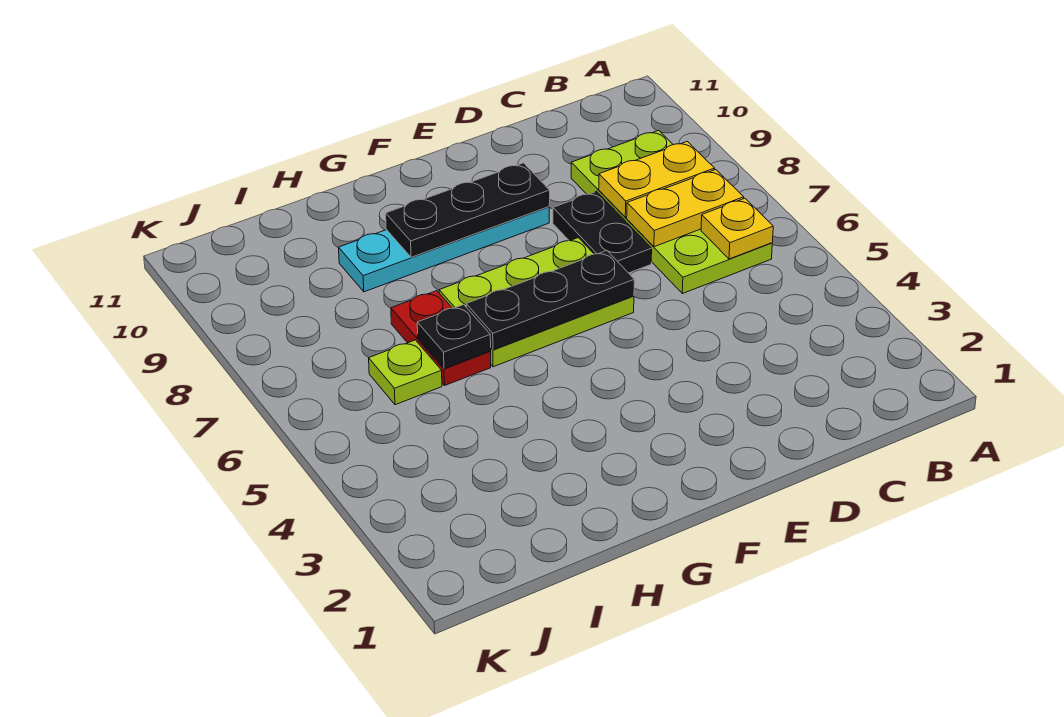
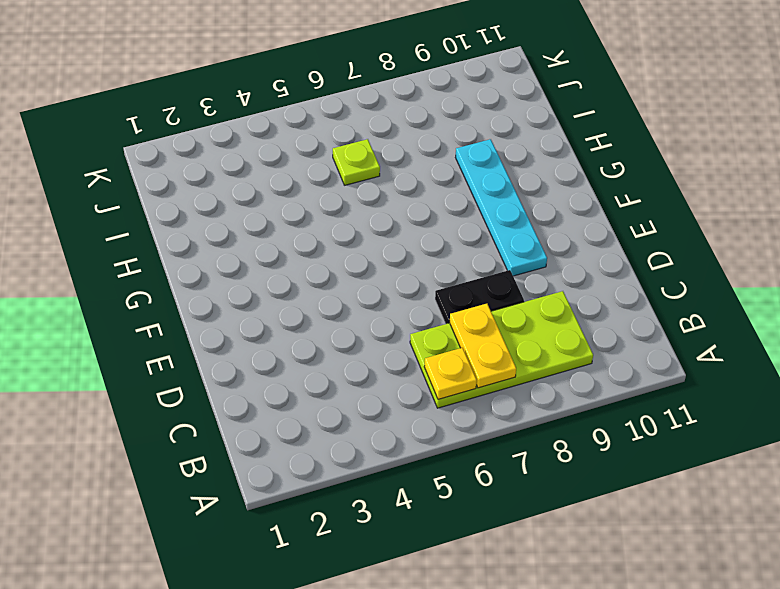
none -> lime 2x3 plate [439,238,634,367]
none -> red 1x2 plate [391,291,491,386]
none -> yellow 1x2 plate [599,142,715,217]

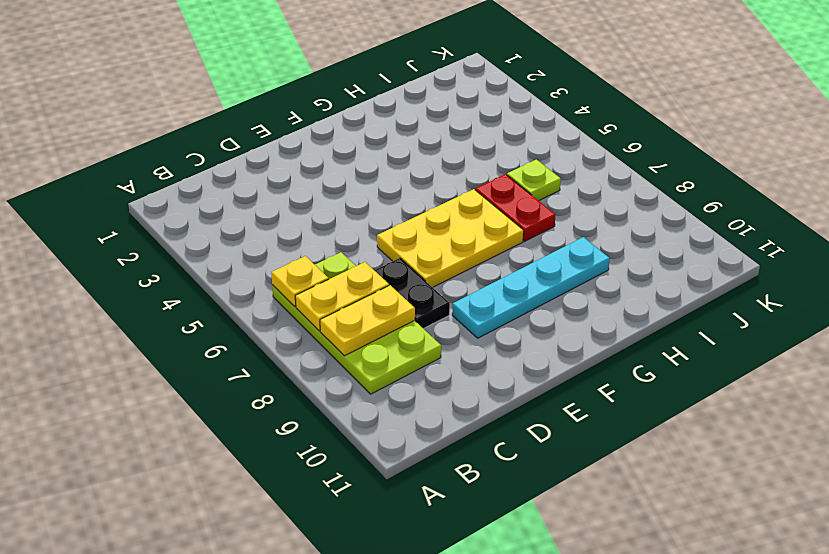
yellow 2x3 plate [377,189,524,287] -> lime 2x3 plate [439,238,634,367]
none -> black 1x3 plate [466,251,634,350]
none -> black 1x3 plate [386,163,550,257]
none -> black 1x1 plate [417,305,491,369]

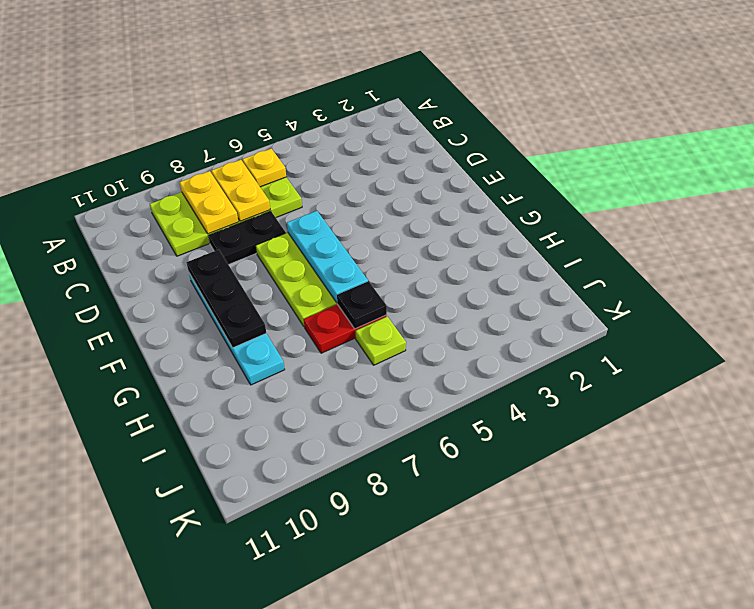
cyan 1x3 plate [287,211,368,302] -> black 1x3 plate [466,251,634,350]

